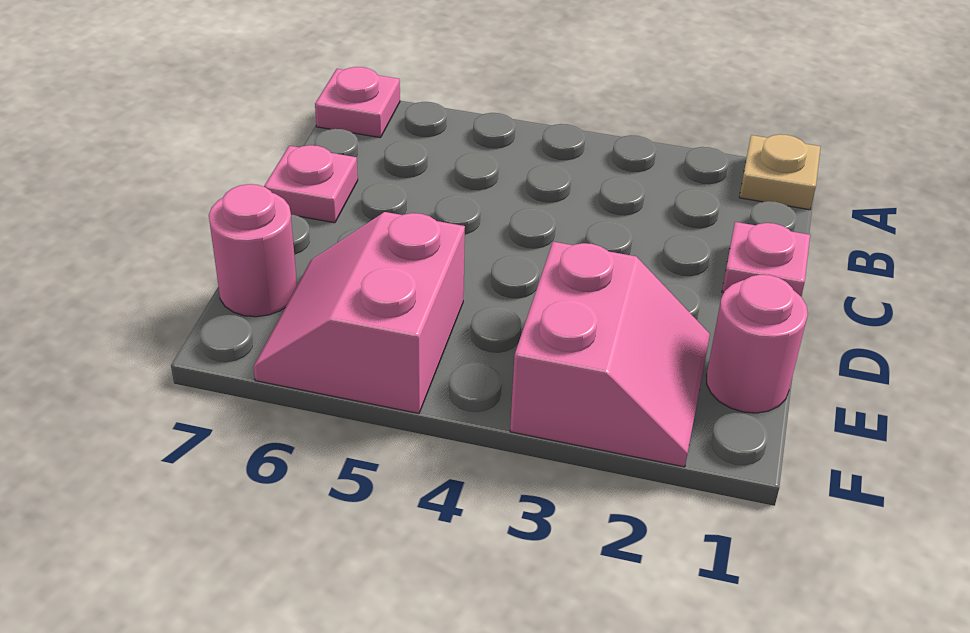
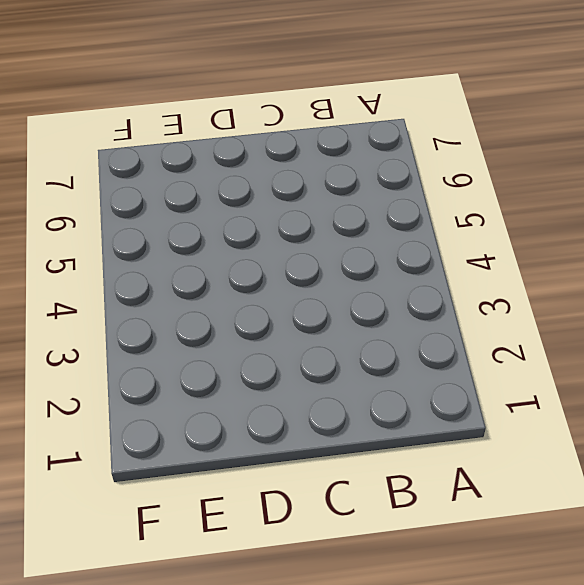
none -> tan 1x1 plate [739,134,821,210]
none -> pink 1x1 plate [315,67,400,138]

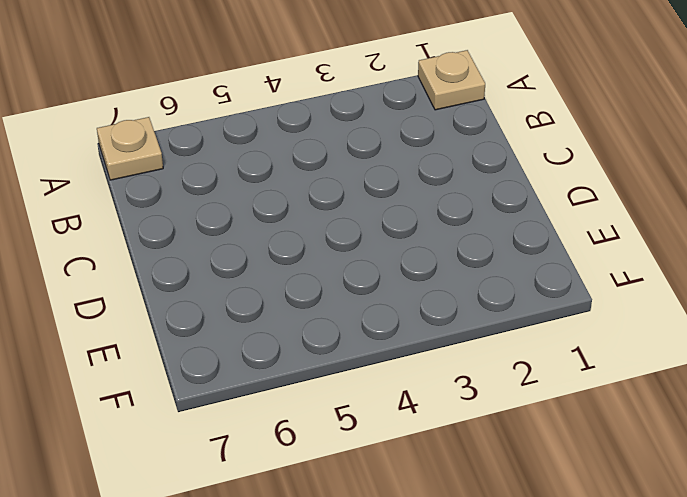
tan 1x1 plate [97,117,163,180] -> pink 1x1 plate [315,67,400,138]
none -> pink 1x1 plate [722,222,810,296]
none -> pink 1x1 plate [264,145,358,223]

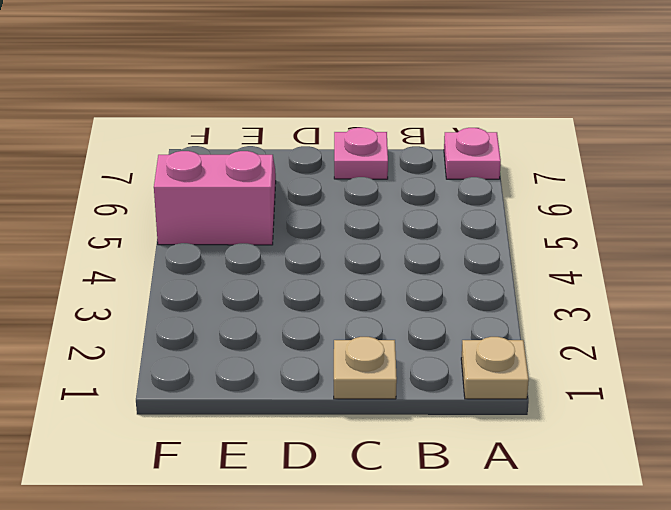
tan 1x1 plate [334,337,397,399] -> pink 1x1 plate [722,222,810,296]
none -> pink 1x1 round brick [706,275,808,413]
none -> pink 2x2 slope [510,242,710,467]

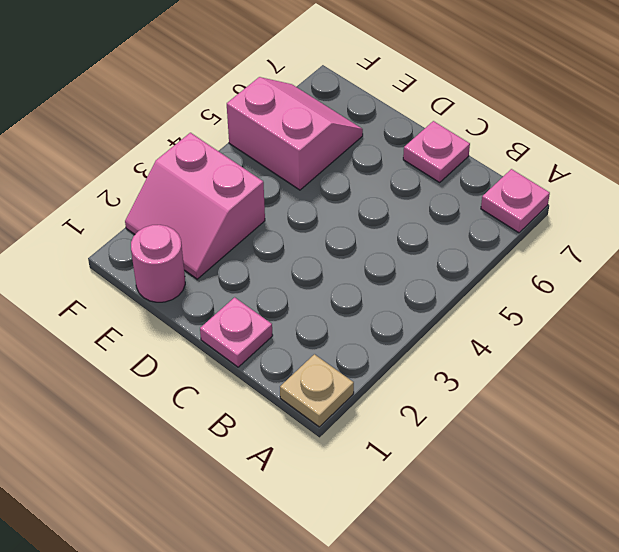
none -> pink 1x1 round brick [209,184,297,317]

